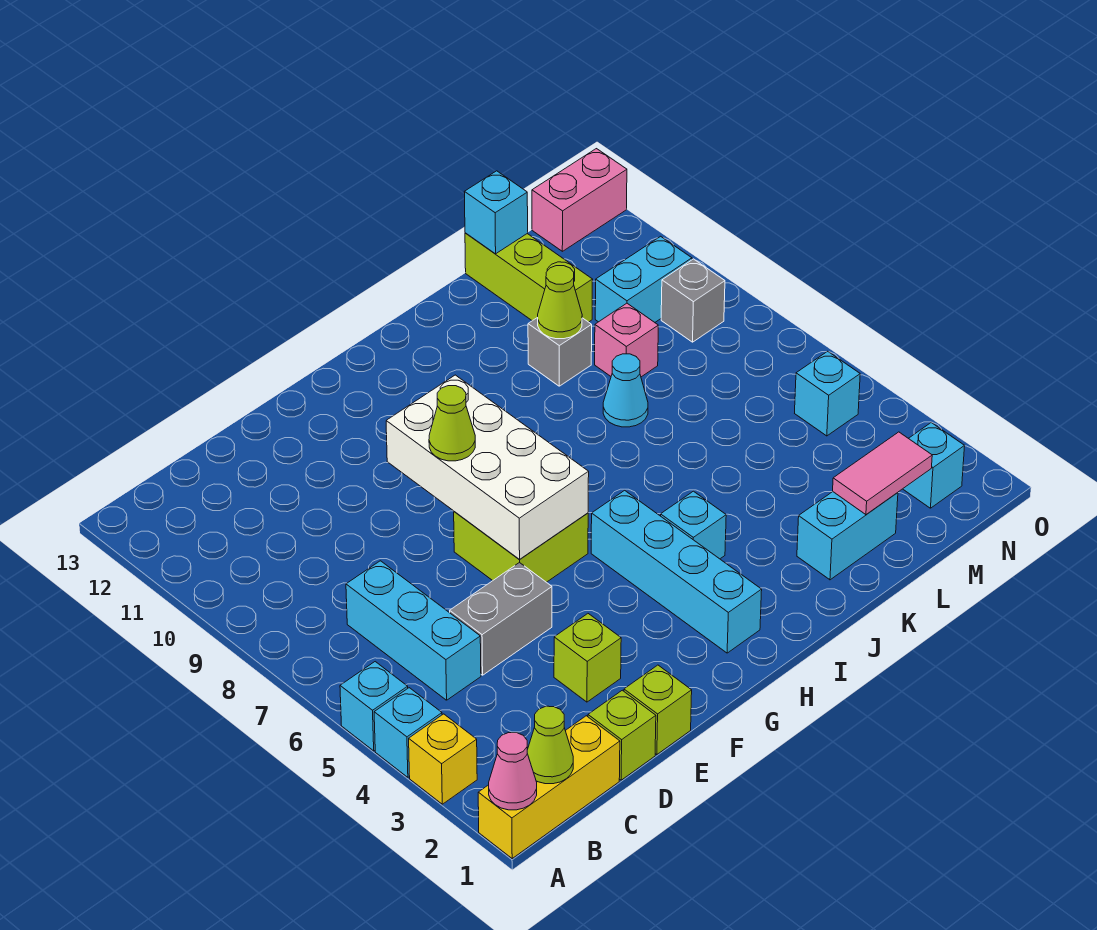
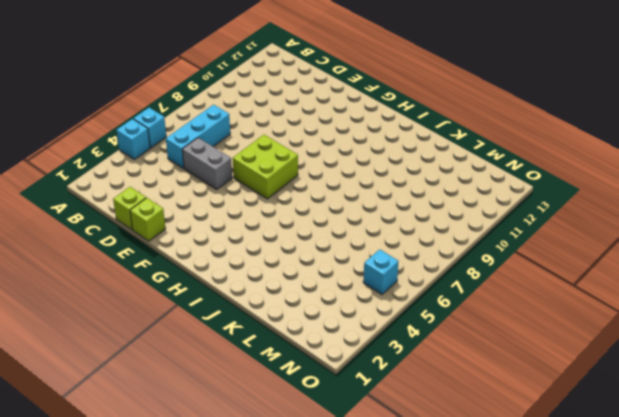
none -> yellow 1x3 brick [478,716,620,858]
none -> yellow 1x1 brick [409,714,477,804]
none -> lime 1x1 brick [554,614,621,702]

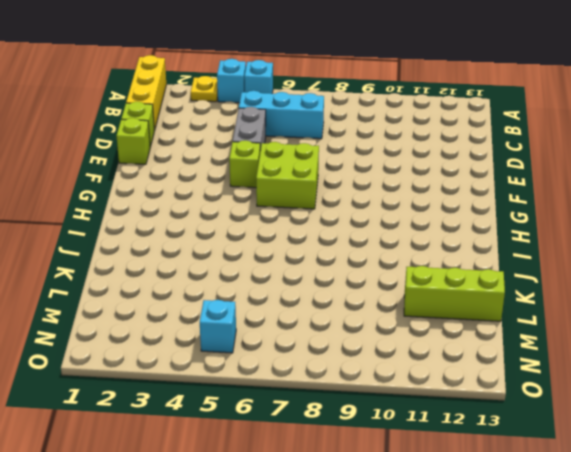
yellow 1x1 plate [191,76,218,102] -> yellow 1x1 brick [409,714,477,804]
lime 1x1 brick [229,140,260,188] -> lime 1x1 brick moved to [554,614,621,702]
none -> cyan 1x4 brick [591,490,762,653]
none -> cyan 1x1 brick [661,491,726,559]
none -> cyan 1x2 brick [797,492,898,580]

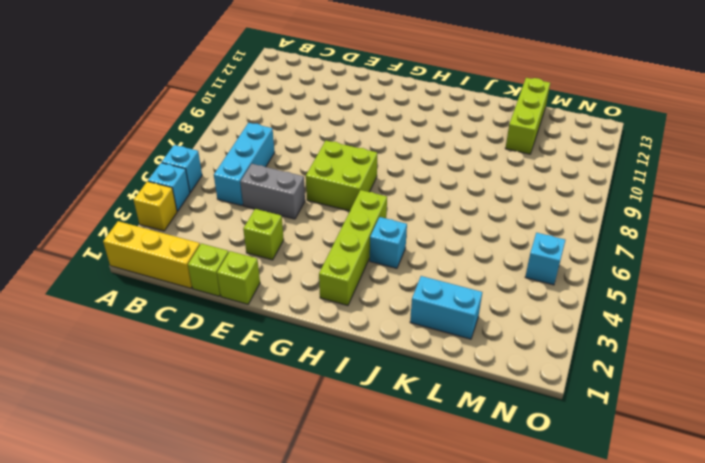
lime 1x4 brick [319,190,387,306] -> cyan 1x4 brick [591,490,762,653]
none -> cyan 1x1 cone [603,354,648,427]
none -> grey 1x1 brick [528,317,592,386]
none -> pink 1x1 brick [595,303,658,377]

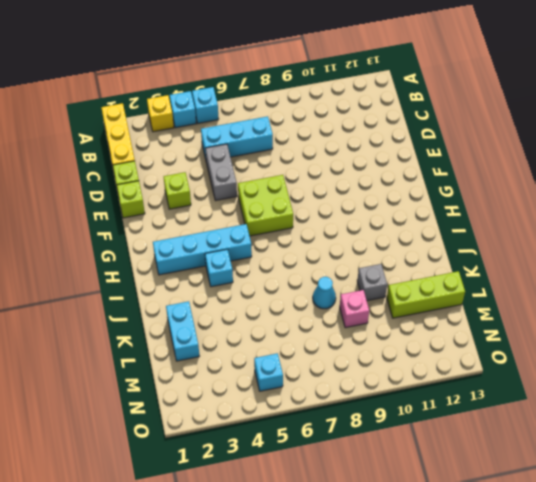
none -> cyan 1x2 brick [595,236,692,322]
none -> cyan 1x1 brick [903,423,965,508]
none -> grey 1x1 brick [661,259,725,342]

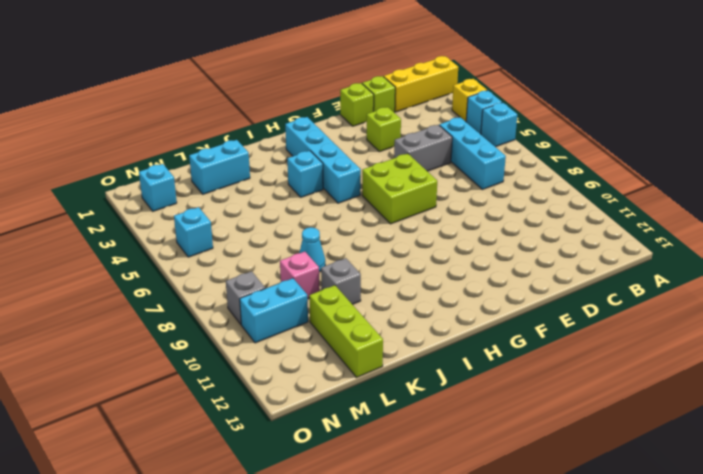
none -> pink 1x2 brick [532,149,627,251]
none -> pink 1x1 cone [489,733,537,810]
none -> lime 1x1 cone [527,706,573,784]

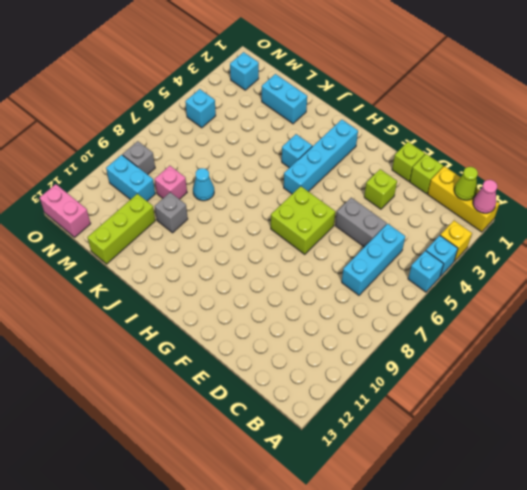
none -> white 2x4 brick [386,375,589,559]
none -> lime 1x1 cone [538,266,582,339]
none -> pink 1x2 tile [833,432,932,515]

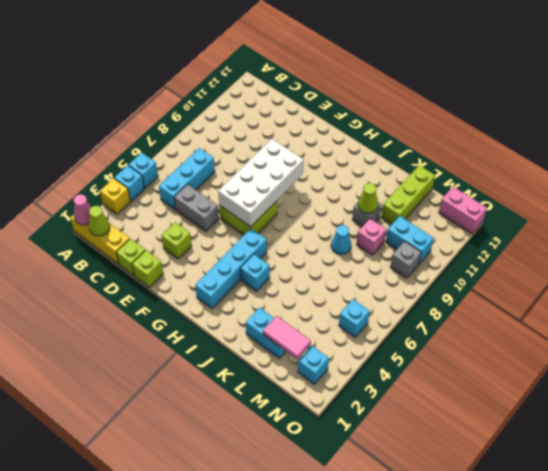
none -> cyan 1x1 brick [465,171,528,254]
none -> lime 1x1 cone [429,386,475,461]

